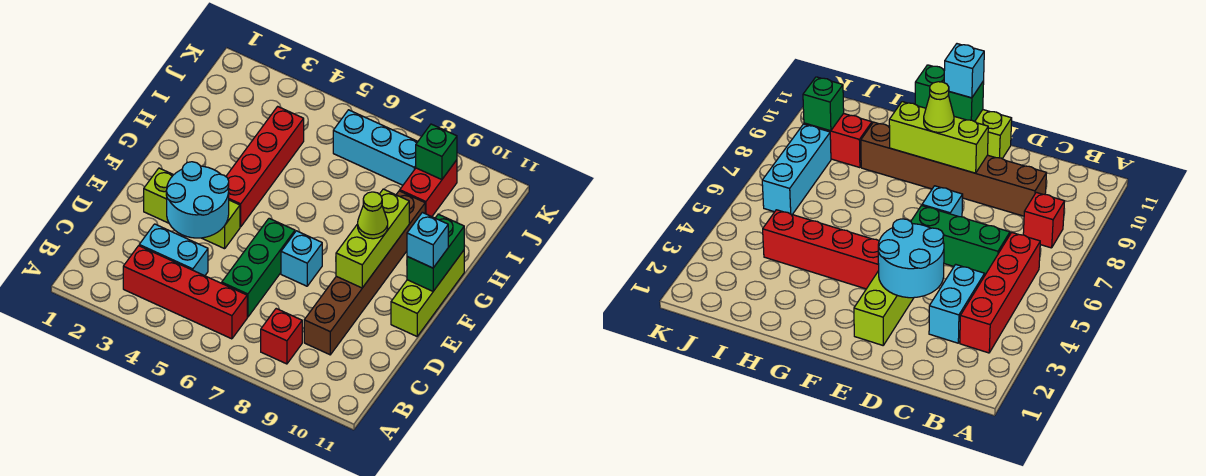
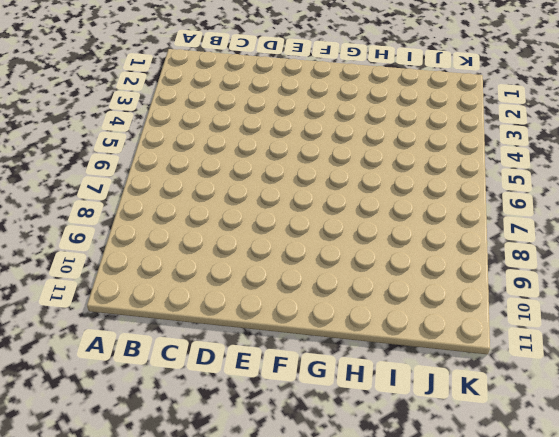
none -> red 1x4 brick [123,246,247,339]
none -> red 1x1 brick [261,309,302,364]
none -> cyan 1x2 brick [139,224,208,276]

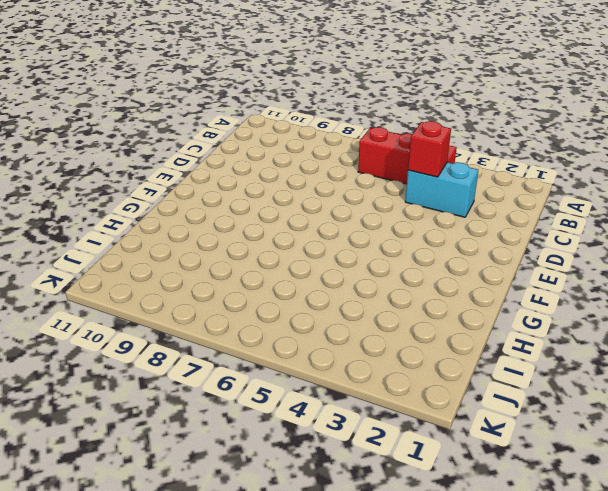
red 1x3 brick [358,127,457,184] -> red 1x4 brick [123,246,247,339]
red 1x1 brick [408,121,451,177] -> red 1x1 brick moved to [261,309,302,364]
none -> green 1x3 brick [222,218,295,317]
none -> brown 1x6 brick [304,191,425,355]
none -> lime 1x3 brick [144,168,240,249]

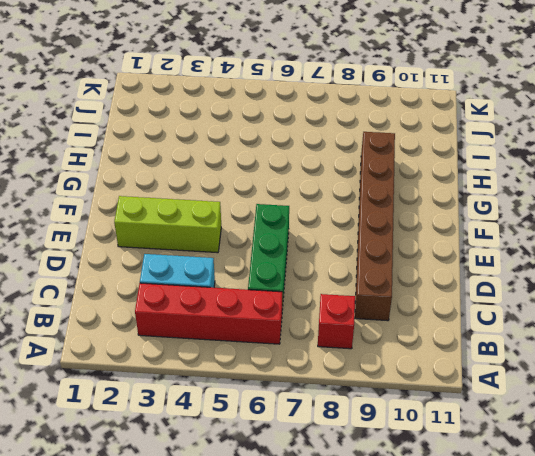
none -> cyan 1x1 brick [281,231,322,286]
none -> lime 1x3 brick [391,250,464,336]
none -> red 1x4 brick [226,106,304,227]

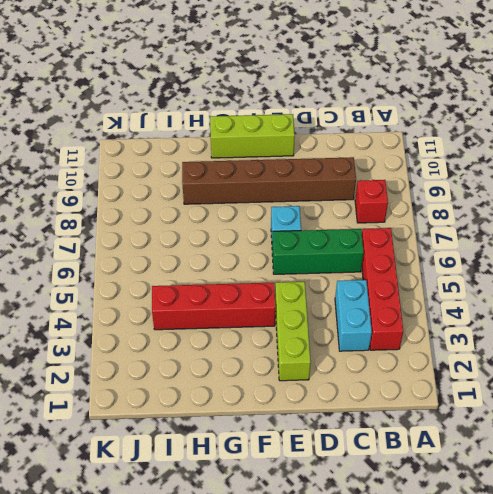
none -> red 1x2 brick [400,160,457,217]
none -> cyan 1x3 brick [333,110,418,185]
none -> cyan 2x2 round brick [166,162,229,238]

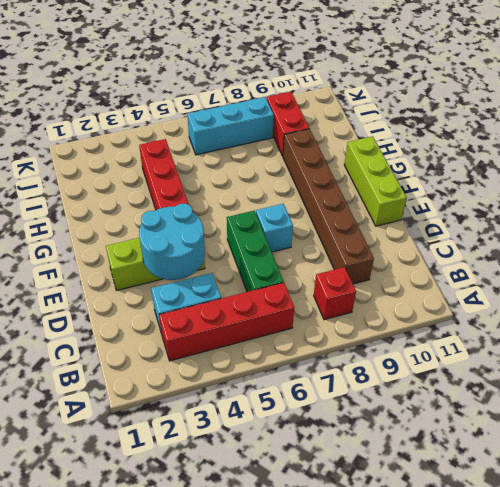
none -> lime 1x3 brick [336,189,409,288]
none -> green 1x2 brick [407,214,464,291]
none -> green 1x1 brick [416,124,457,180]

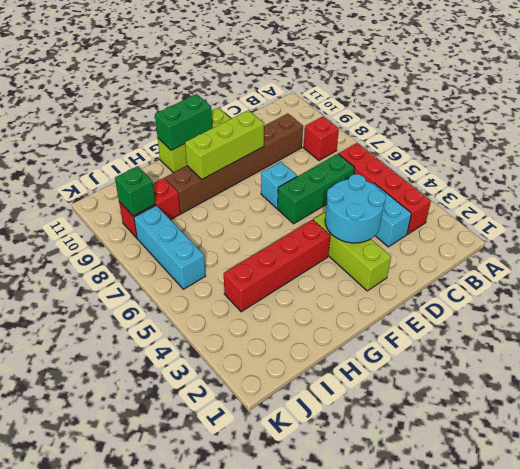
none -> lime 1x1 cone [358,192,388,239]
none -> cyan 1x1 brick [407,212,448,268]

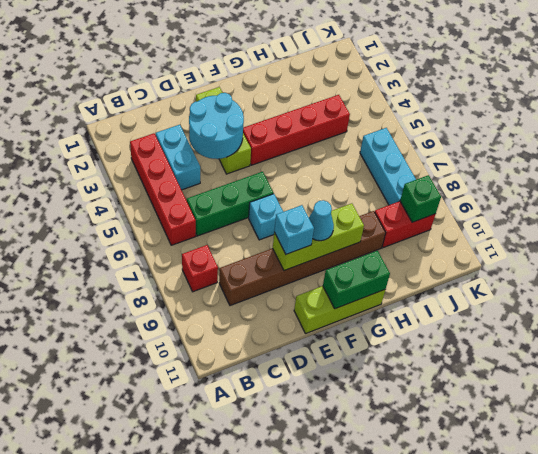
cyan 1x1 brick [274,205,314,254] -> cyan 1x1 brick moved to [407,212,448,268]
cyan 1x1 cone [309,200,334,241] -> lime 1x1 cone [358,192,388,239]

